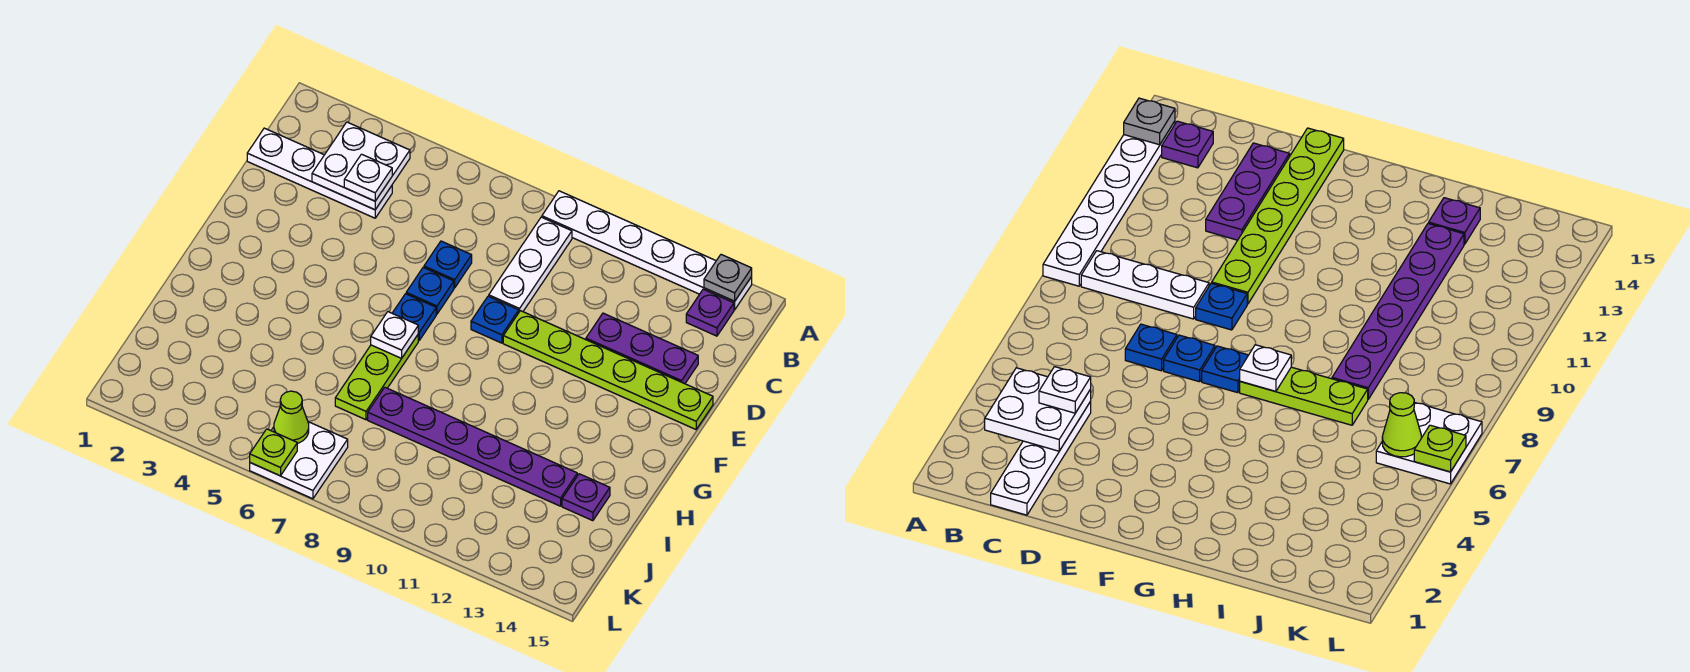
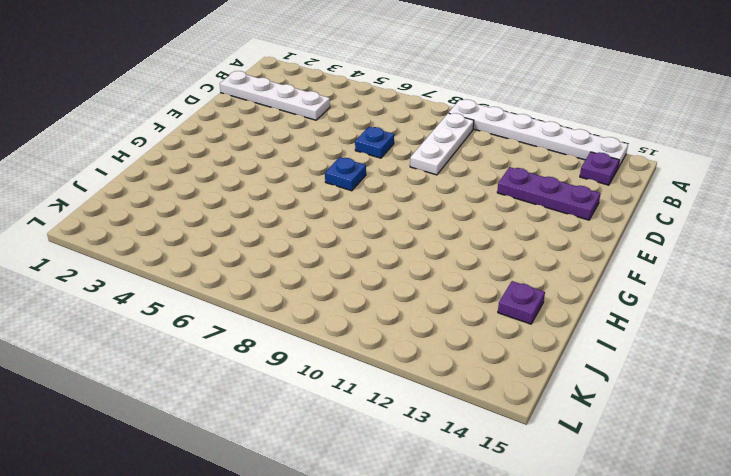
none -> blue 1x1 plate [406,267,454,314]
none -> blue 1x1 plate [471,296,519,343]
none -> lime 1x6 plate [503,311,713,429]

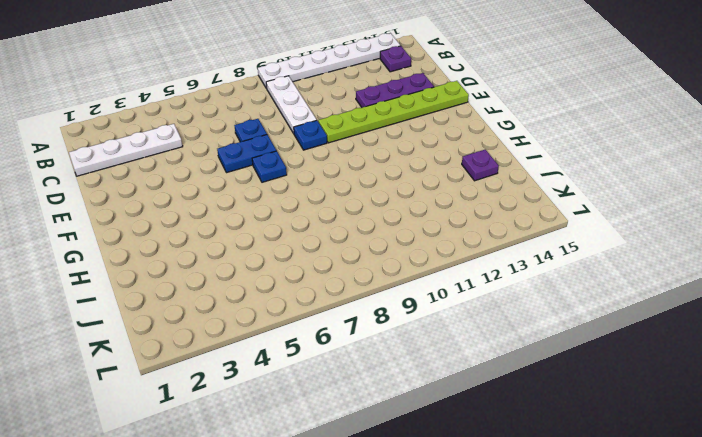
blue 1x2 plate [217,135,276,173] -> blue 1x1 plate [406,267,454,314]
none -> lime 1x3 plate [335,335,418,420]
none -> purple 1x6 plate [368,387,577,506]
none -> white 2x2 plate [250,422,348,499]

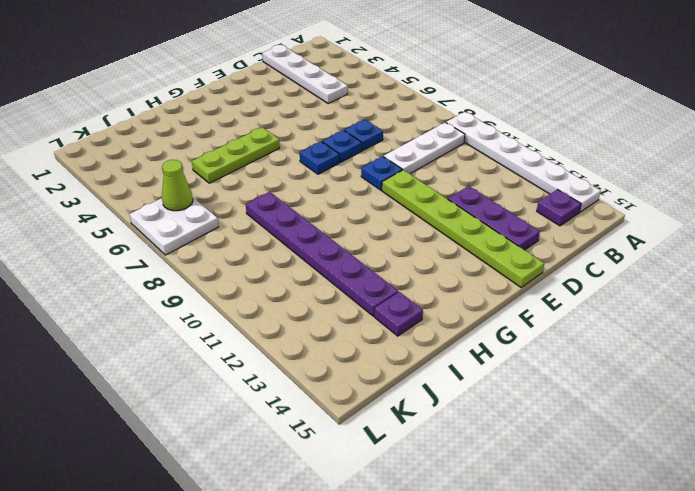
lime 1x3 plate [192,127,280,183] -> lime 1x3 plate moved to [335,335,418,420]
none -> grey 1x1 plate [704,255,752,301]
none -> white 2x2 plate [312,122,410,210]
none -> white 1x1 plate [371,312,418,359]

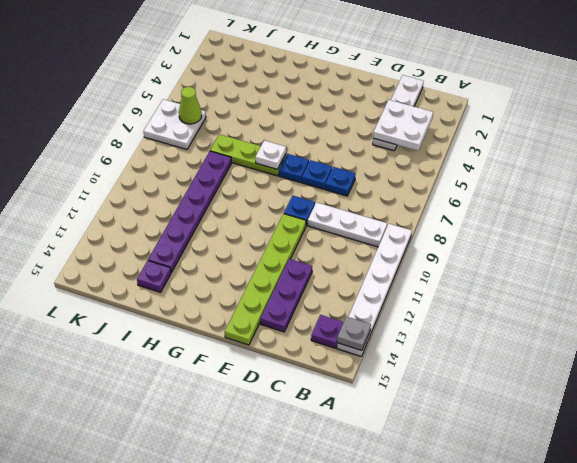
none -> lime 1x1 plate [250,429,297,476]
none -> white 1x1 plate [344,154,392,201]

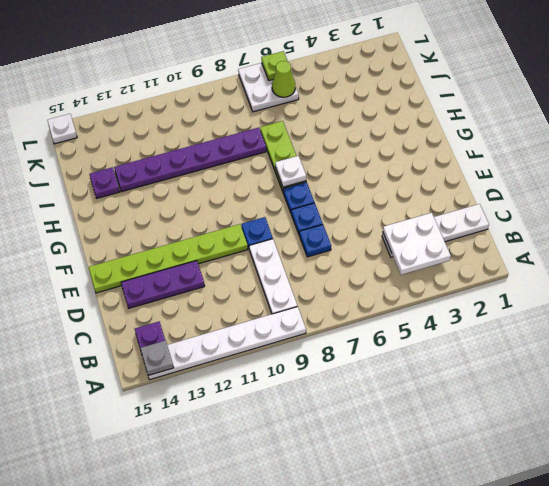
white 1x1 plate [47,114,77,144] -> white 1x1 plate moved to [344,154,392,201]

